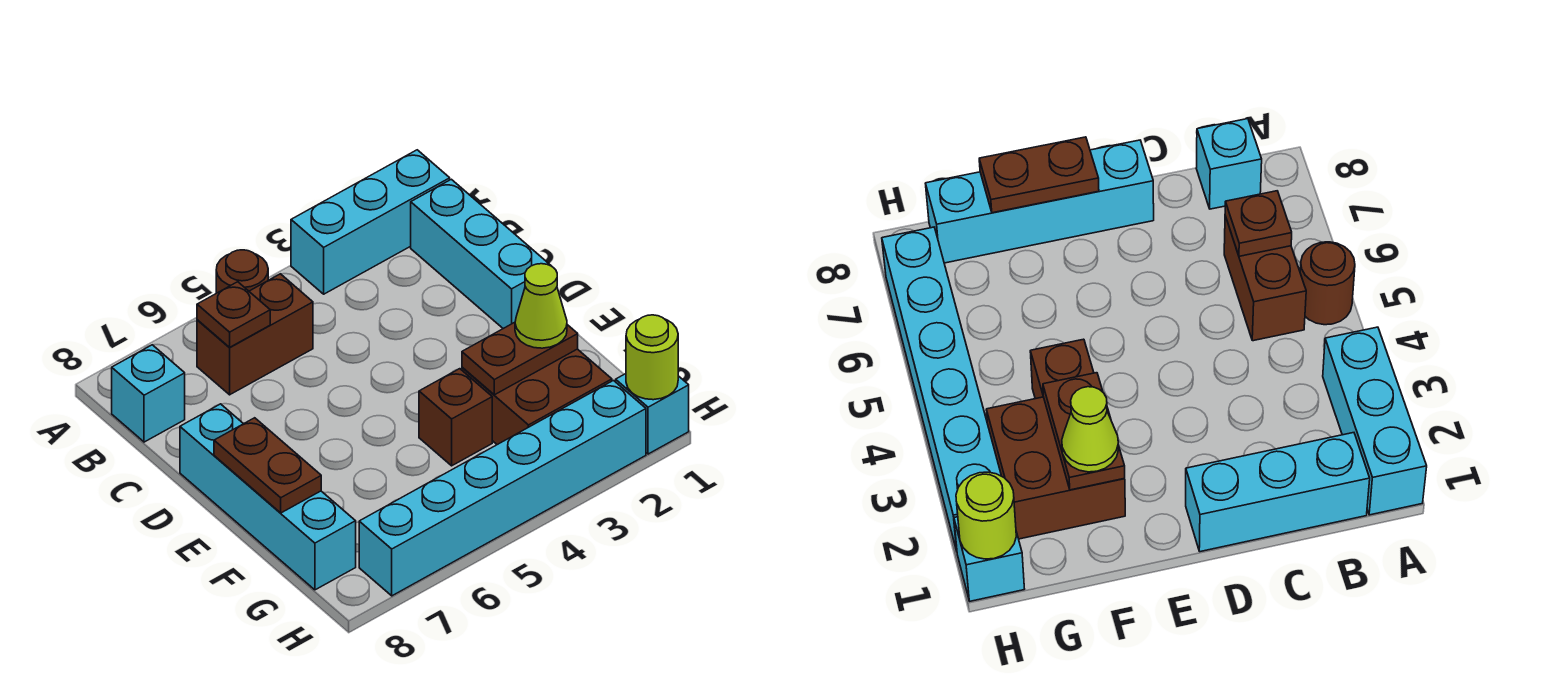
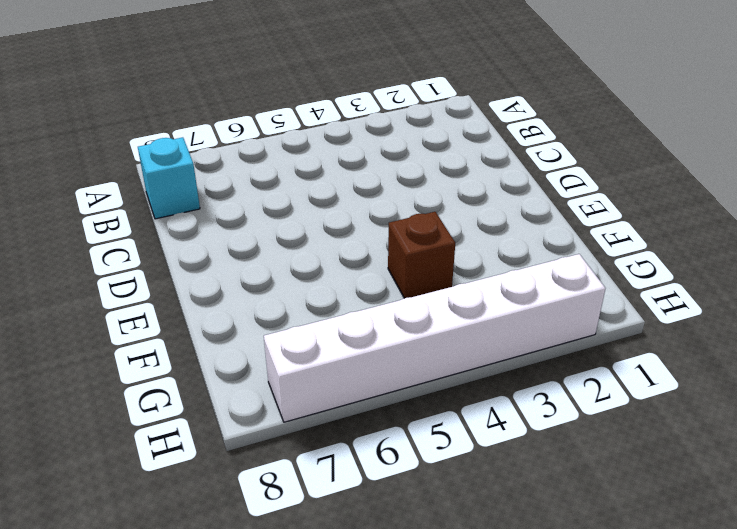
white 1x6 brick [264,254,605,422] -> cyan 1x6 brick [359,381,646,596]
none -> cyan 1x3 brick [291,150,450,294]
none -> brown 1x1 round brick [216,250,268,293]
none -> cyan 1x3 brick [411,179,551,329]

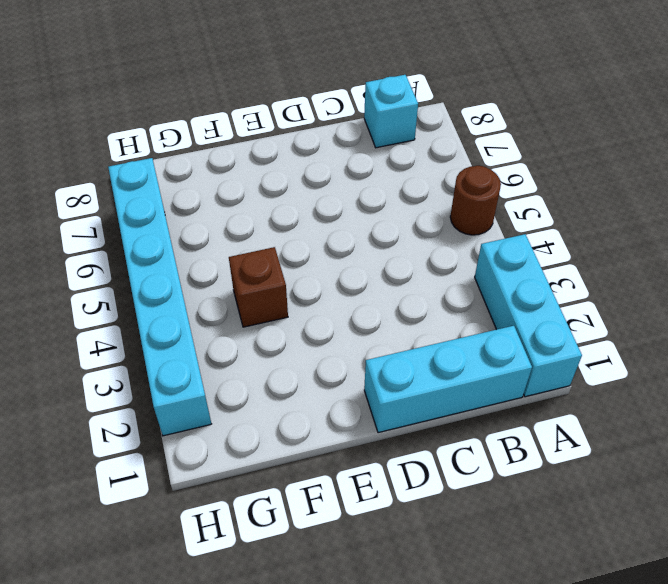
none -> brown 1x2 brick [197,274,313,395]
none -> cyan 1x4 brick [180,404,356,590]
none -> brown 2x2 brick [462,349,612,445]

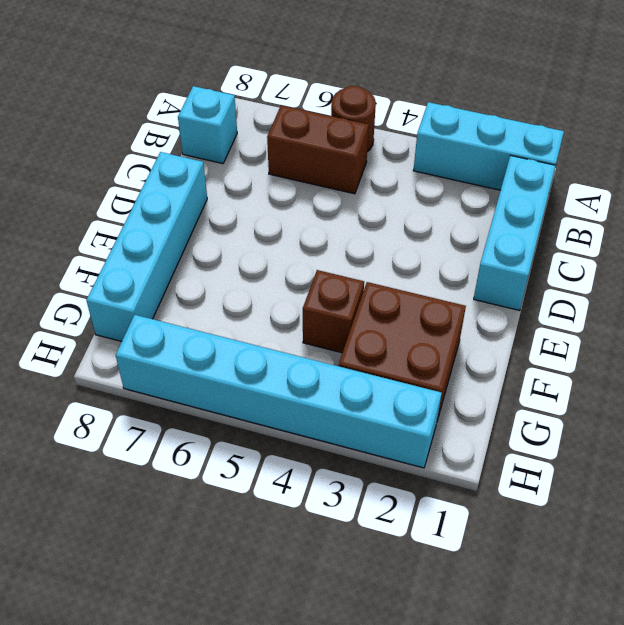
none -> cyan 1x1 brick [616,374,689,454]
none -> brown 1x1 plate [197,282,270,347]
none -> brown 1x2 plate [214,418,321,513]

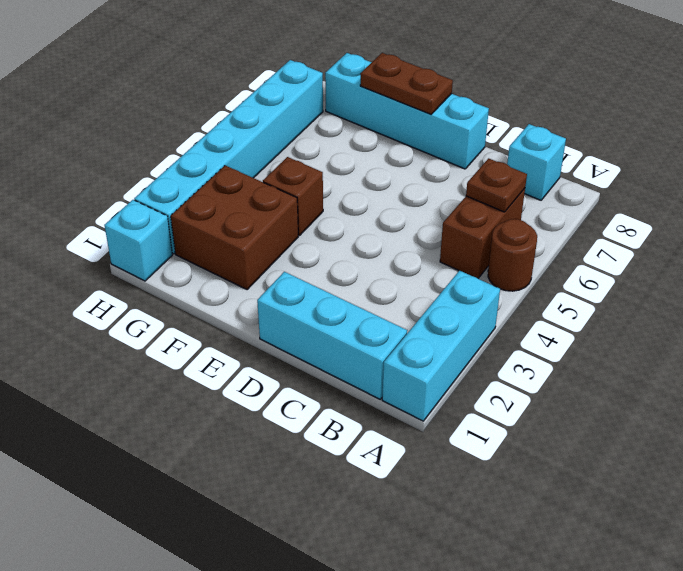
none -> brown 1x2 plate [462,322,578,395]
none -> lime 1x1 round brick [626,315,678,400]
none -> lime 1x1 cone [515,264,567,348]

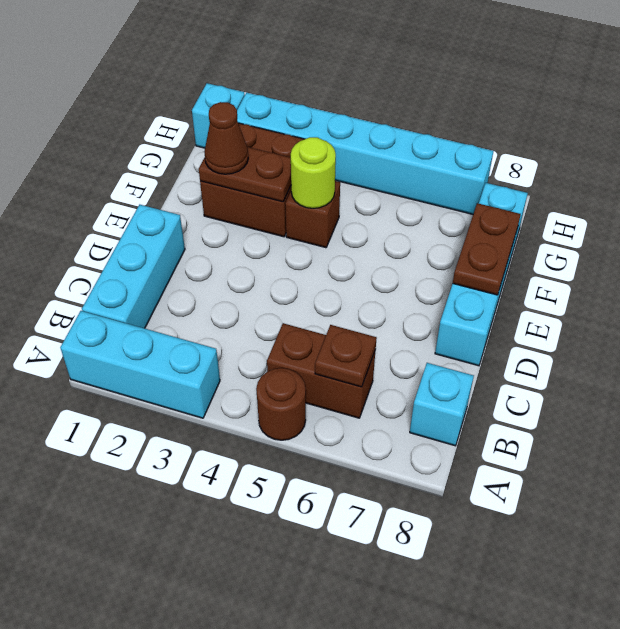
brown 1x1 cone [204,102,248,174] -> lime 1x1 cone [515,264,567,348]
lime 1x1 round brick [291,137,336,208] -> lime 1x1 round brick moved to [626,315,678,400]

